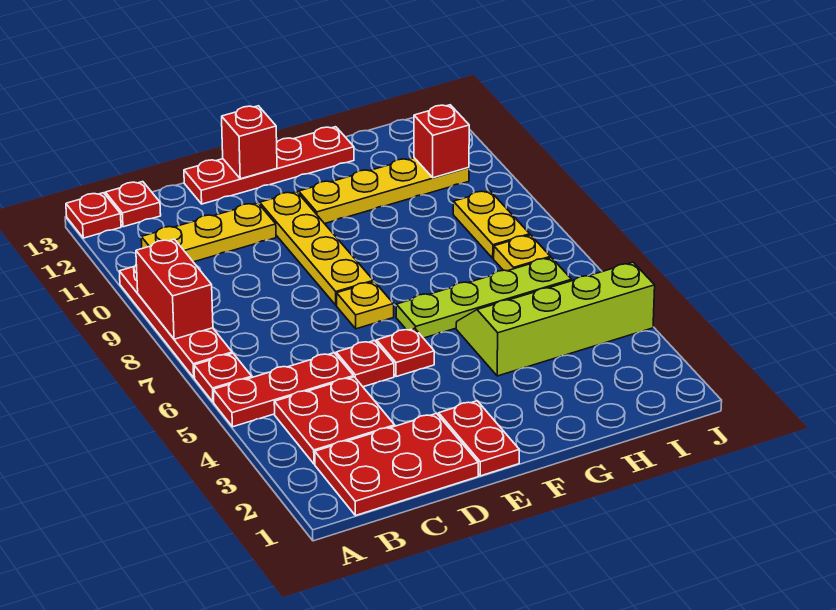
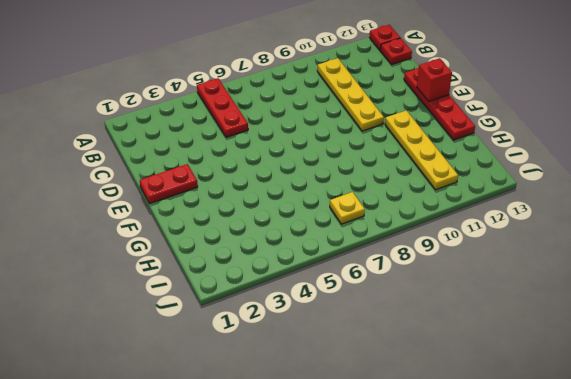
yellow 1x4 plate [317,58,384,131] -> yellow 1x4 plate turned to [260,192,373,305]
none -> red 1x1 plate [194,353,252,402]
none -> red 1x4 plate [119,265,232,378]
none -> red 2x3 plate [315,414,478,516]

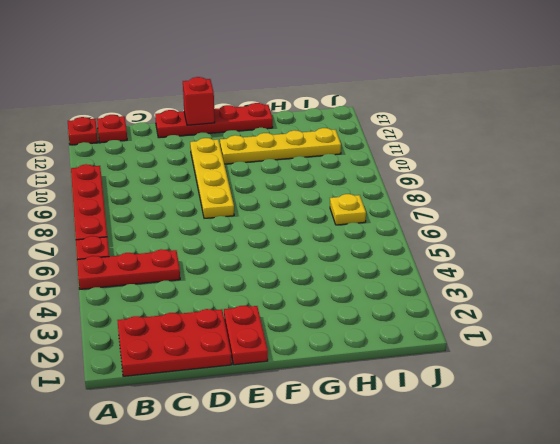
none -> red 2x2 plate [274,377,395,464]
none -> yellow 1x3 plate [141,203,276,262]
none -> red 1x1 plate [336,340,394,387]

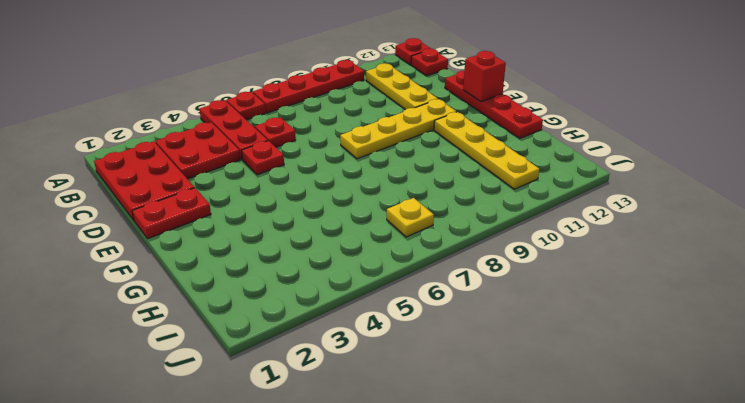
red 1x1 plate [255,117,296,147] -> red 1x1 plate moved to [377,328,434,377]
none -> yellow 1x1 plate [337,282,394,329]
none -> lime 1x4 plate [396,258,572,338]
none -> lime 2x4 slope [456,262,655,376]

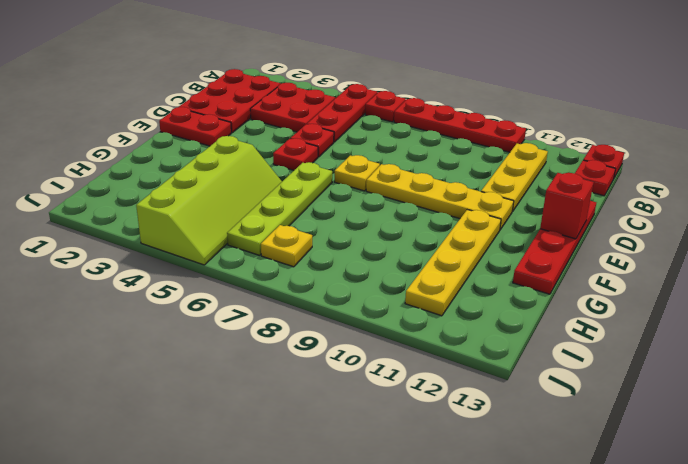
none -> yellow 1x2 plate [453,191,530,258]
none -> red 1x2 brick [136,239,213,339]
none -> red 1x1 brick [414,105,469,178]

